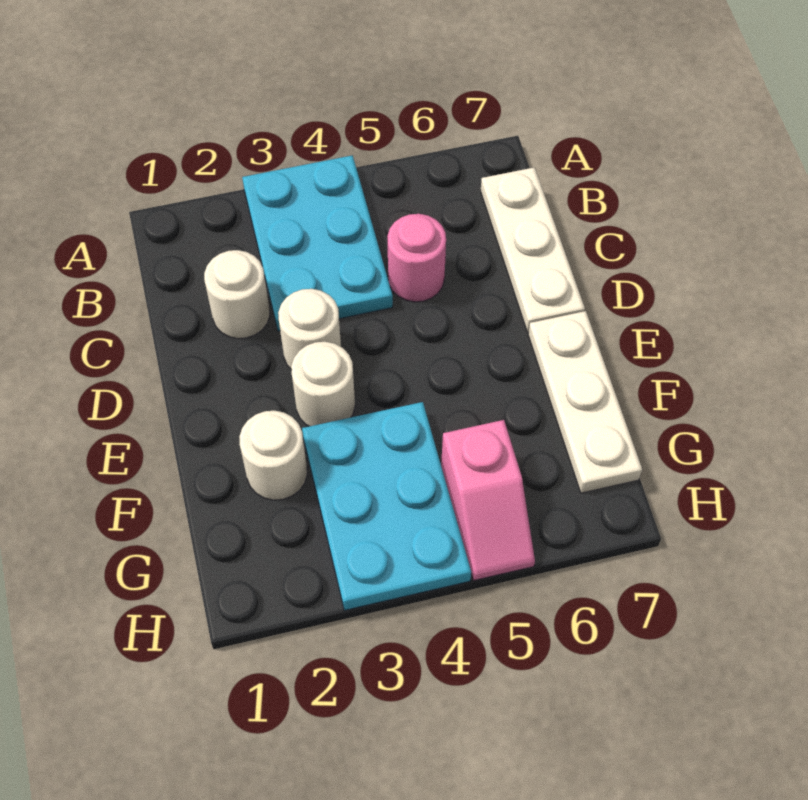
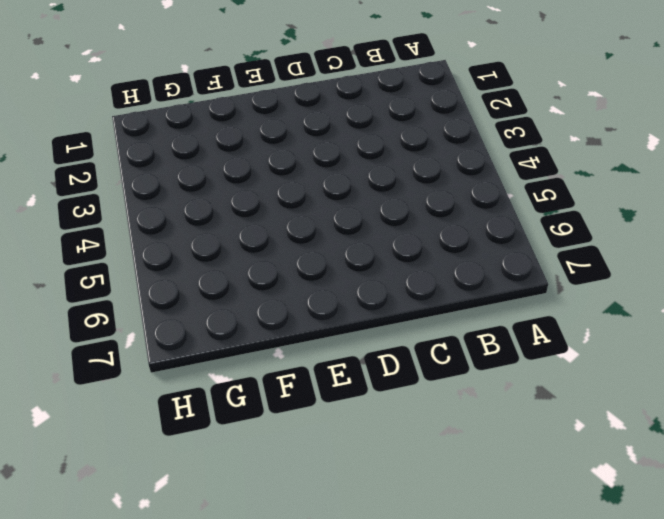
none -> cyan 2x3 plate [242,156,393,331]
none -> white 1x3 plate [481,167,585,332]

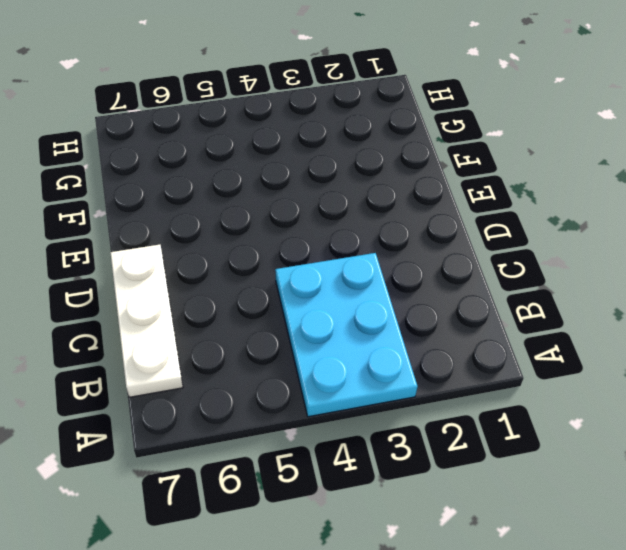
none -> white 1x1 round brick [204,250,270,339]
none -> pink 1x1 round brick [387,214,446,302]

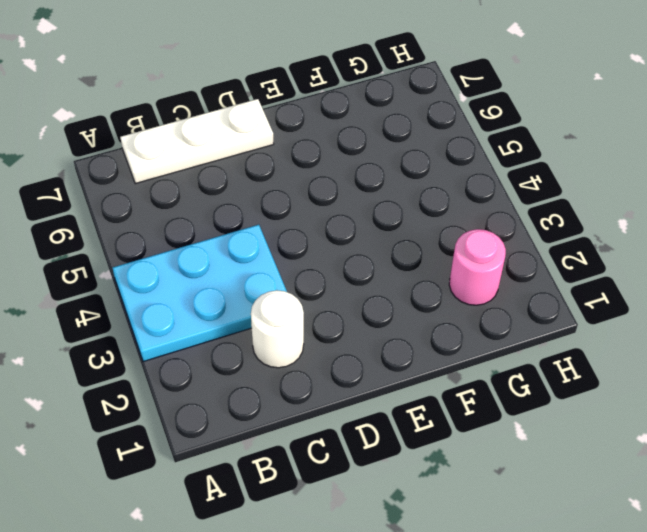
pink 1x1 round brick [449,229,506,305] -> pink 1x1 round brick moved to [387,214,446,302]
none -> white 1x1 round brick [278,289,341,369]
none -> white 1x1 round brick [291,342,355,426]

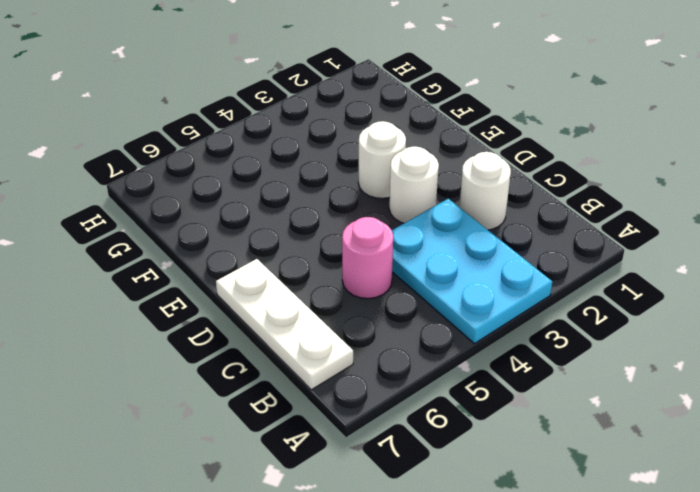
none -> white 1x3 plate [528,311,642,493]
none -> white 1x1 round brick [239,411,307,500]

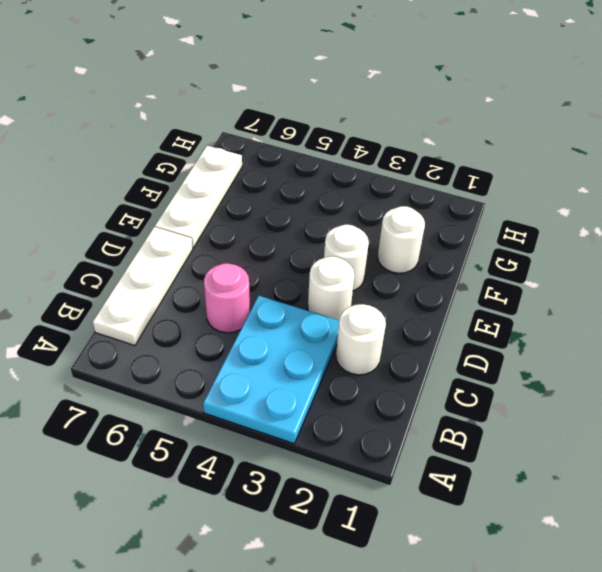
none -> cyan 2x3 plate [302,402,471,610]
none -> pink 1x2 slope [441,420,535,580]

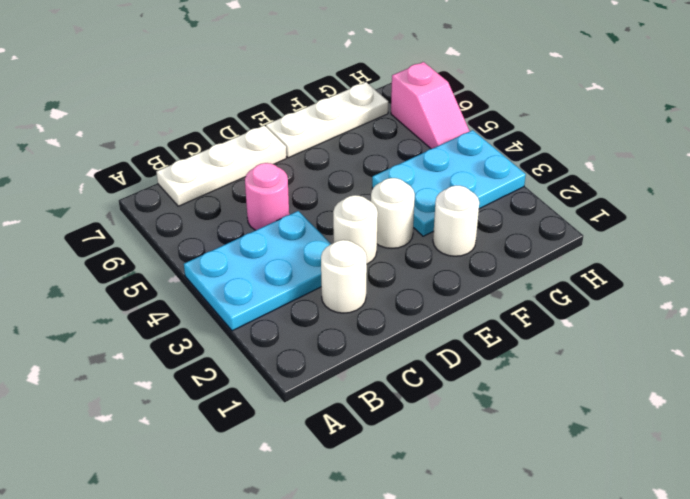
pink 1x2 slope [391,62,470,149] -> pink 1x2 slope turned to [441,420,535,580]

